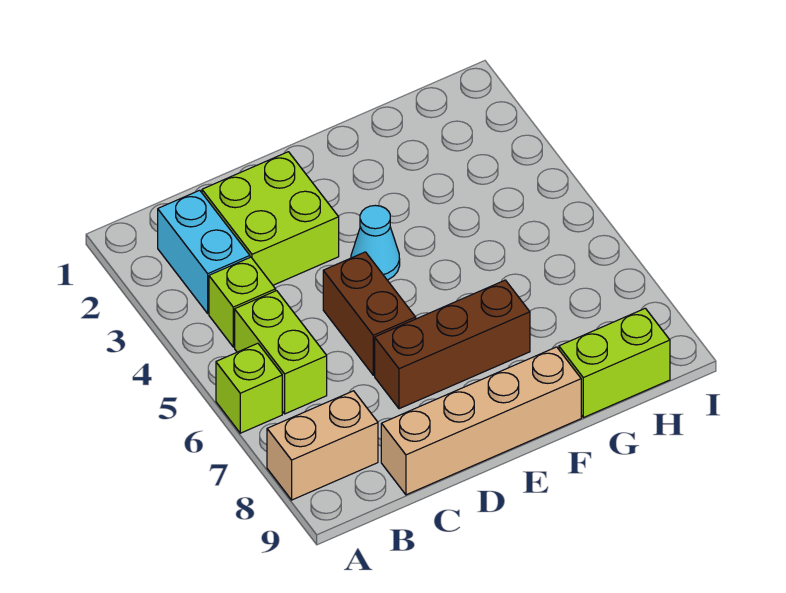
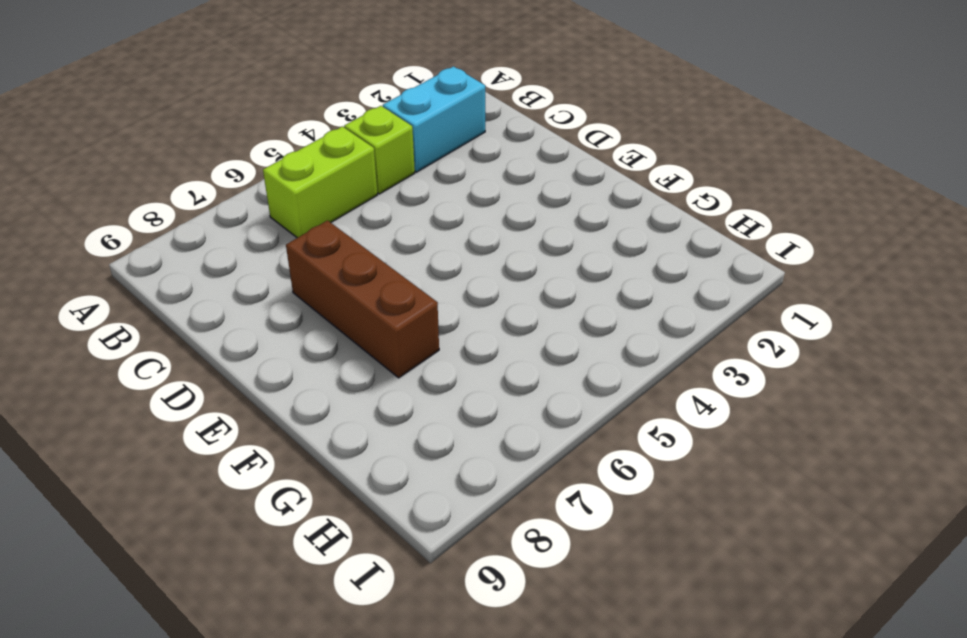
none -> lime 1x1 brick [216,343,282,433]
none -> tan 1x2 brick [267,391,378,500]

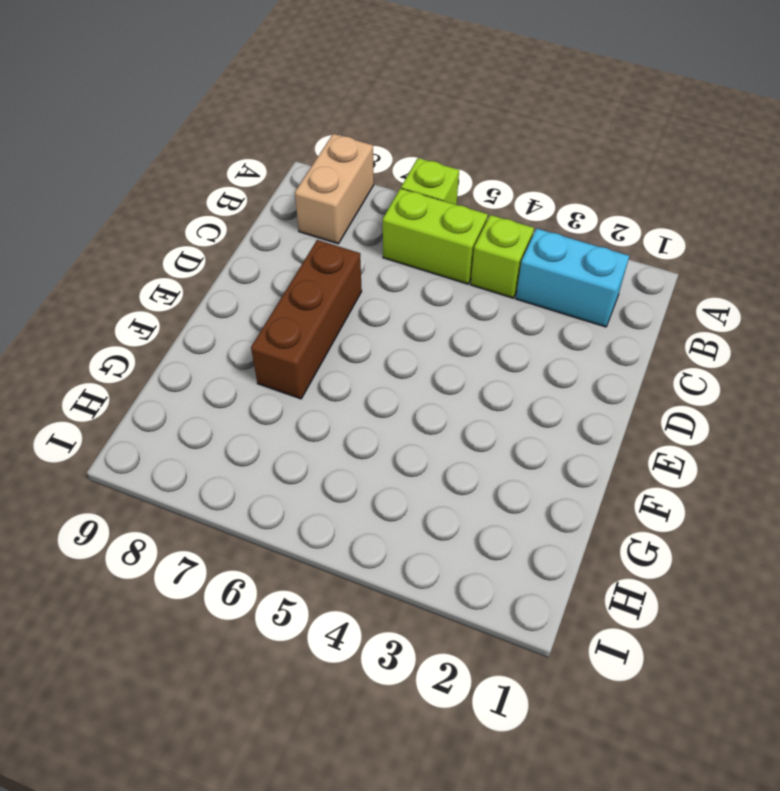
none -> lime 2x2 brick [202,152,339,285]
none -> tan 1x4 brick [381,347,581,495]

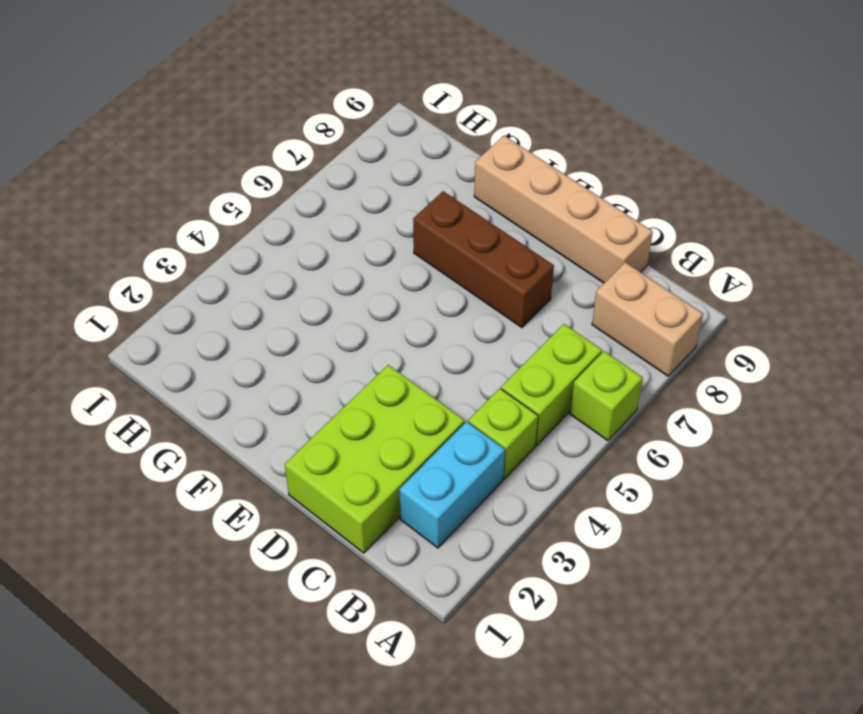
lime 2x3 brick [285,365,465,553] -> lime 2x2 brick [202,152,339,285]
none -> brown 1x2 brick [323,252,416,375]
none -> cyan 1x1 cone [351,205,400,280]

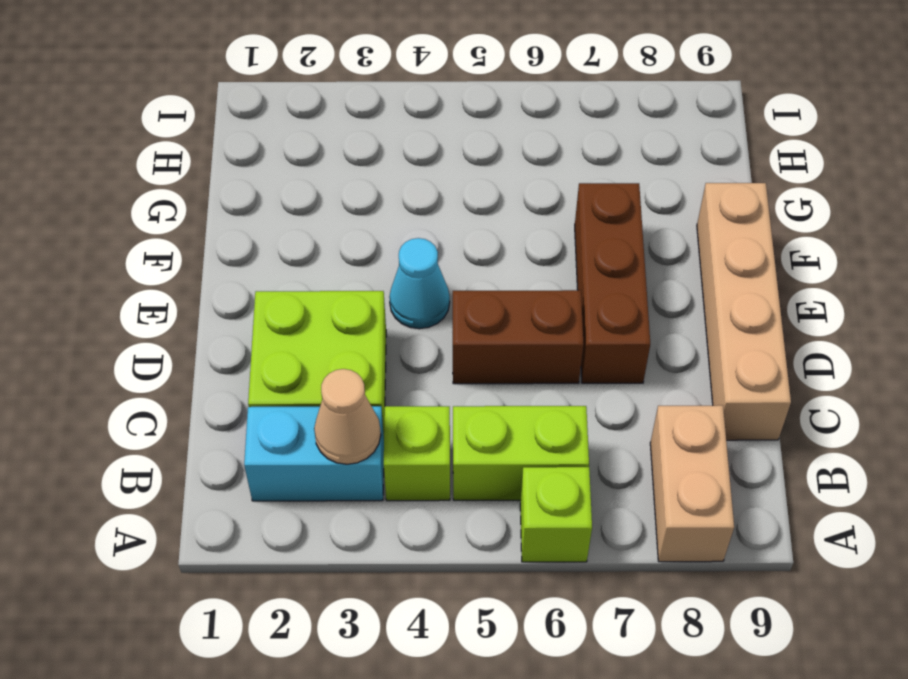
tan 1x1 cone [314,369,381,464] -> none
none -> lime 1x2 brick [559,308,670,418]

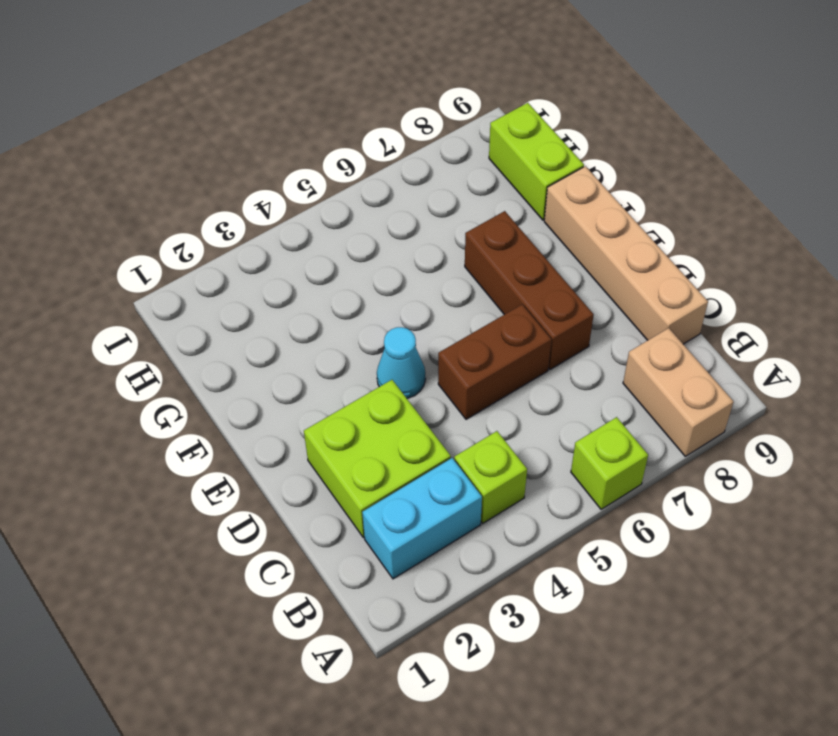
none -> lime 1x2 brick [235,291,327,414]

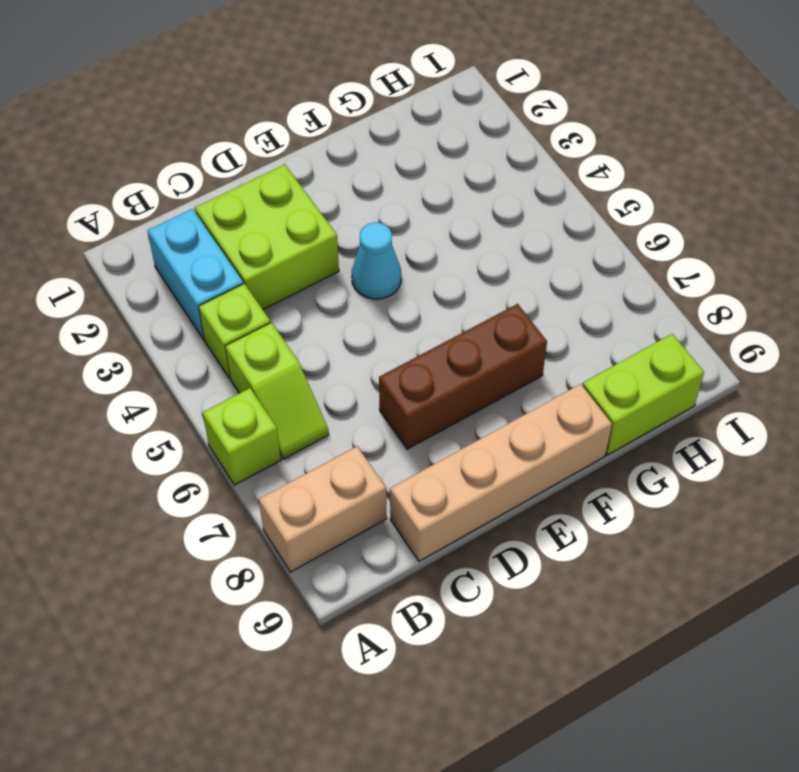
lime 1x2 slope [225,323,329,459] -> lime 1x2 brick [235,291,327,414]
none -> brown 1x2 brick [323,252,416,375]

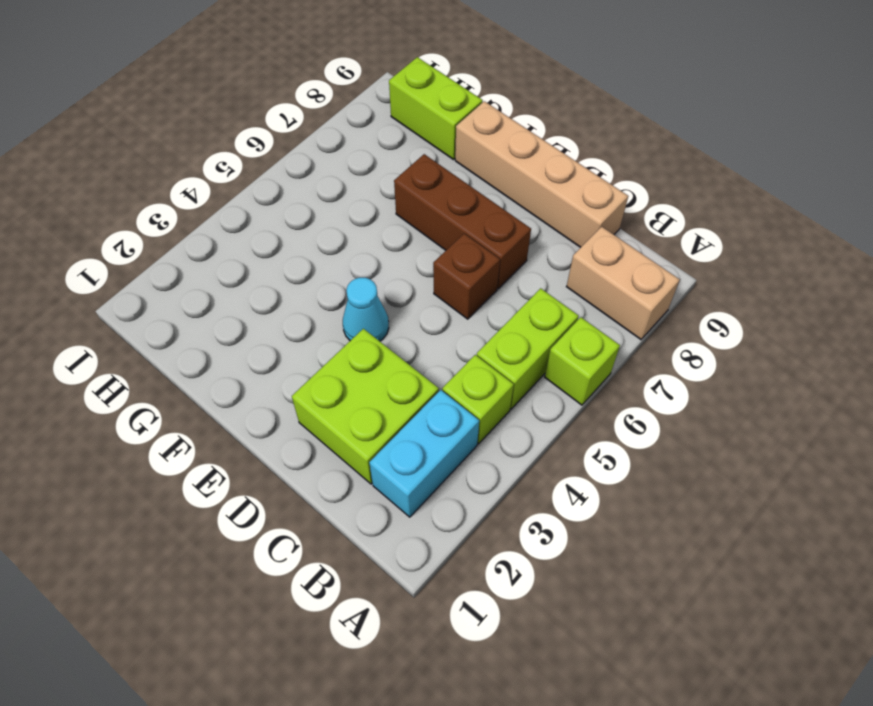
brown 1x1 brick [433,233,500,319] -> brown 1x2 brick [323,252,416,375]

